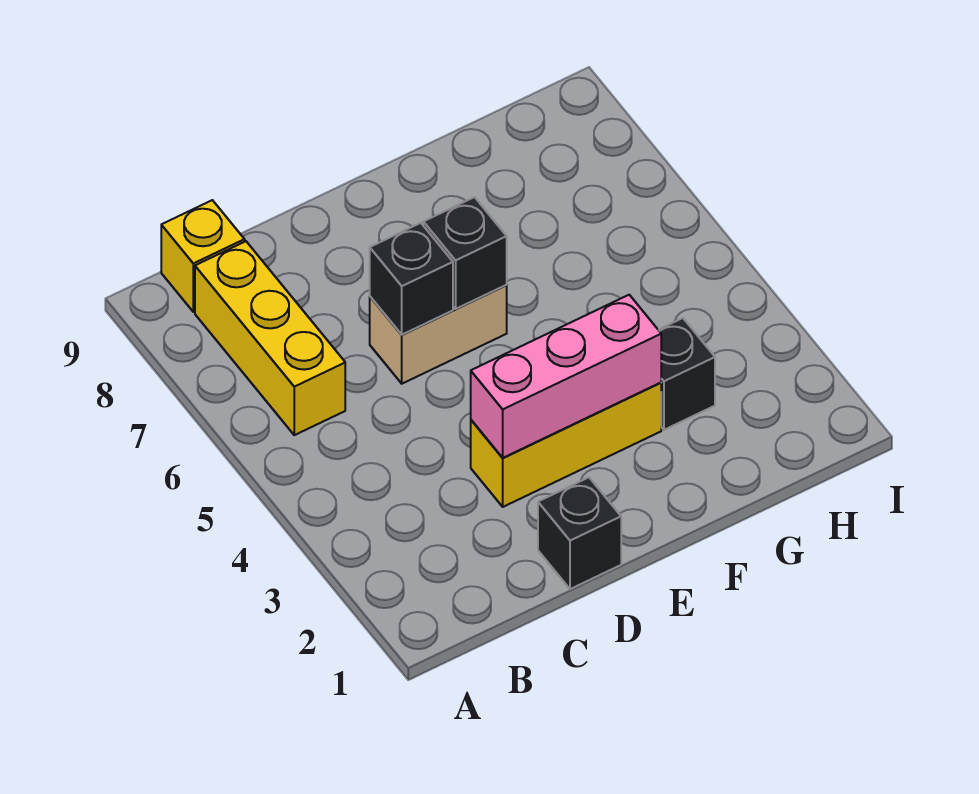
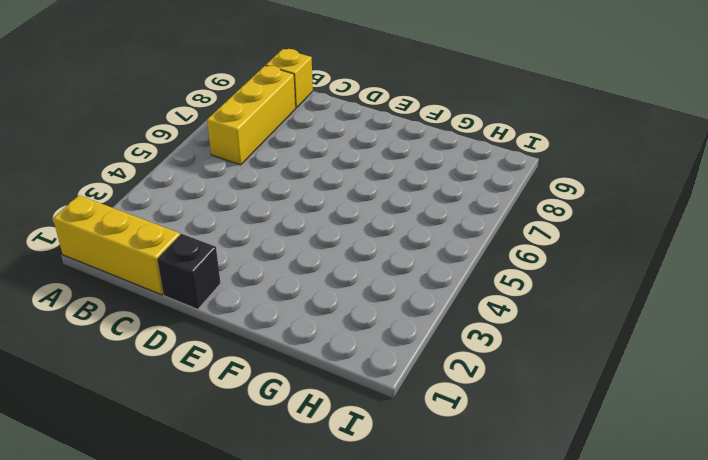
yellow 1x3 brick [53,195,180,295] -> yellow 1x3 brick moved to [471,383,661,507]
none -> tan 1x2 brick [370,285,507,384]
none -> black 1x1 brick [659,318,715,430]

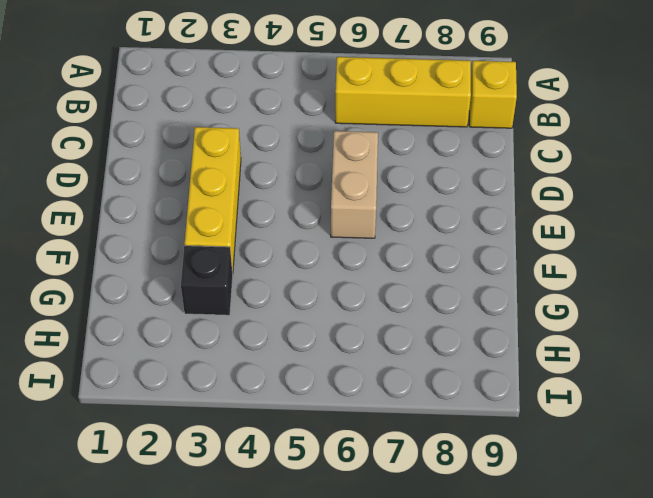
none -> black 1x1 brick [538,478,621,589]
none -> pink 1x3 brick [471,295,661,458]

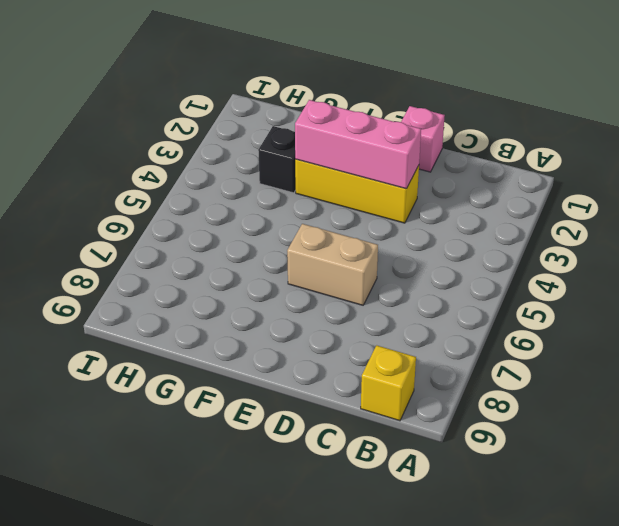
pink 1x1 brick [401,106,445,172] -> black 1x1 brick [538,478,621,589]
none -> yellow 1x3 brick [195,241,345,435]
none -> black 1x1 brick [370,223,453,335]

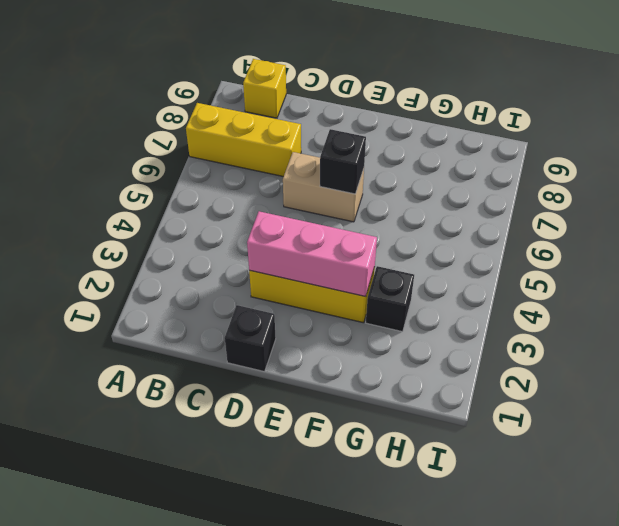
yellow 1x3 brick [186,103,301,177] -> yellow 1x3 brick turned to [195,241,345,435]
none -> black 1x1 brick [370,223,453,335]

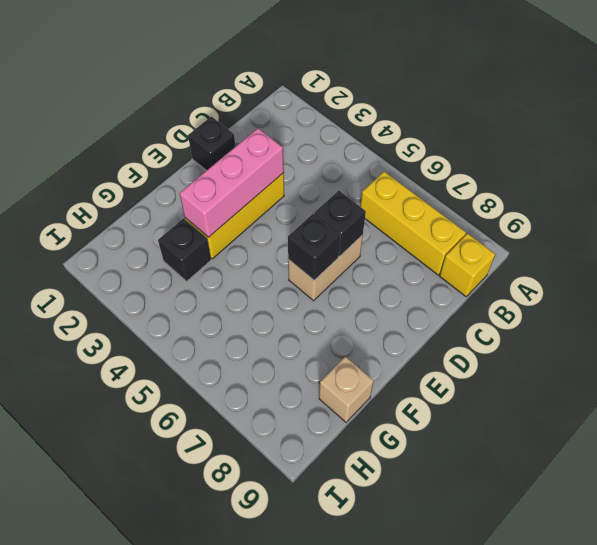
tan 1x1 brick [319,357,374,422] -> none

